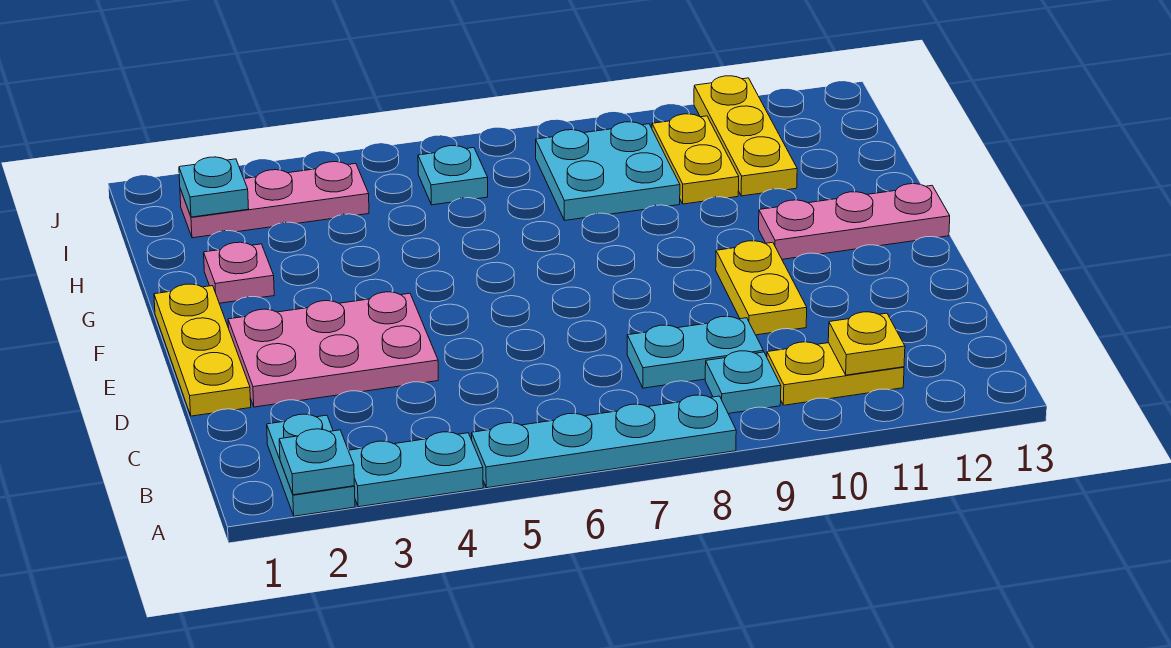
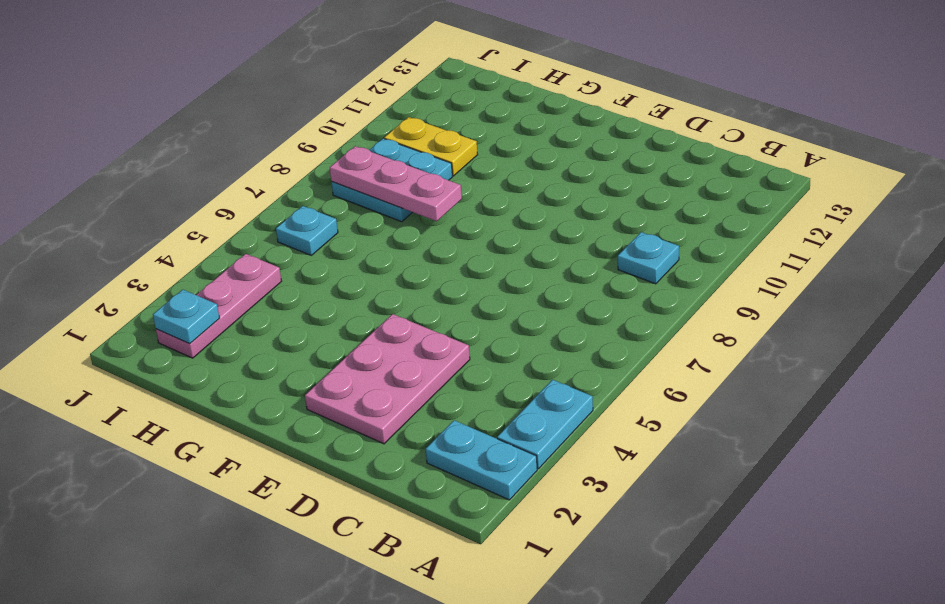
pink 1x3 plate [330,146,462,221] -> pink 1x3 plate turned to [759,184,950,259]
none -> cyan 1x4 plate [472,395,736,488]
none -> yellow 1x2 plate [767,342,904,405]
none -> cyan 1x2 plate [627,316,763,388]

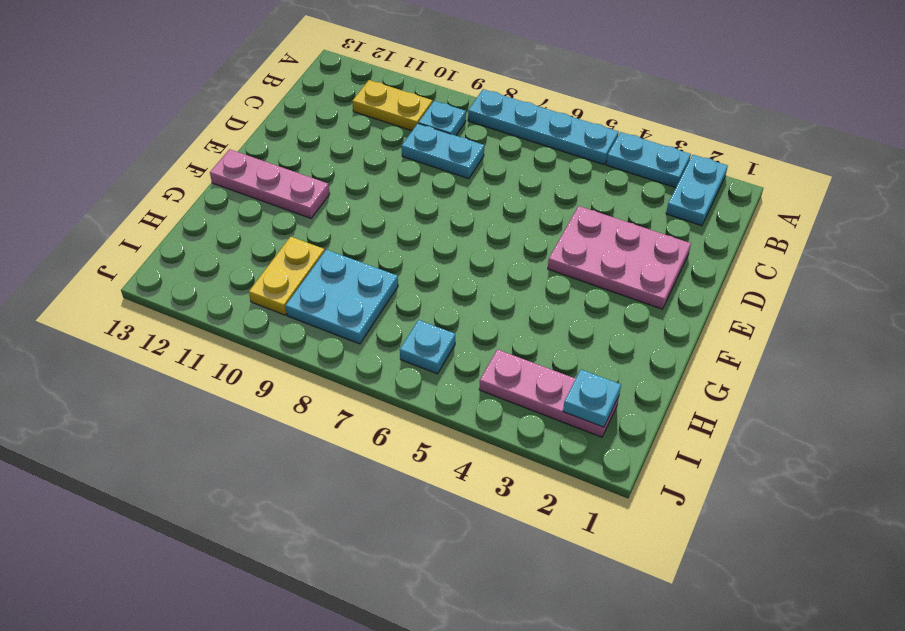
none -> yellow 1x3 plate [154,284,251,416]
none -> yellow 1x2 plate [716,241,807,335]
none -> pink 1x1 plate [204,242,274,303]

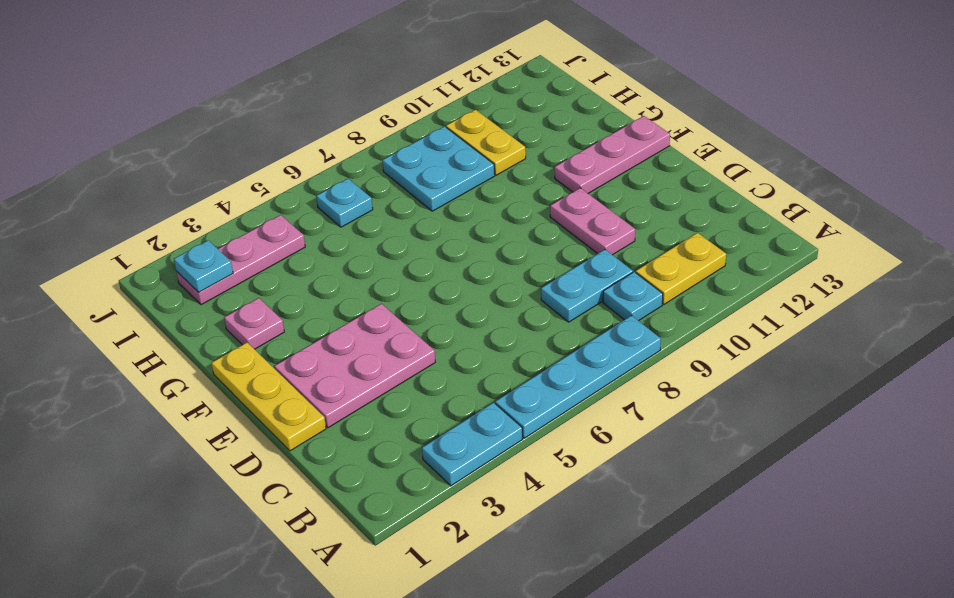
pink 1x2 plate [550,188,635,255] -> yellow 1x2 plate [716,241,807,335]
none -> cyan 1x2 plate [267,414,355,516]
none -> yellow 1x3 plate [694,76,797,196]
none -> cyan 1x1 plate [279,429,354,495]

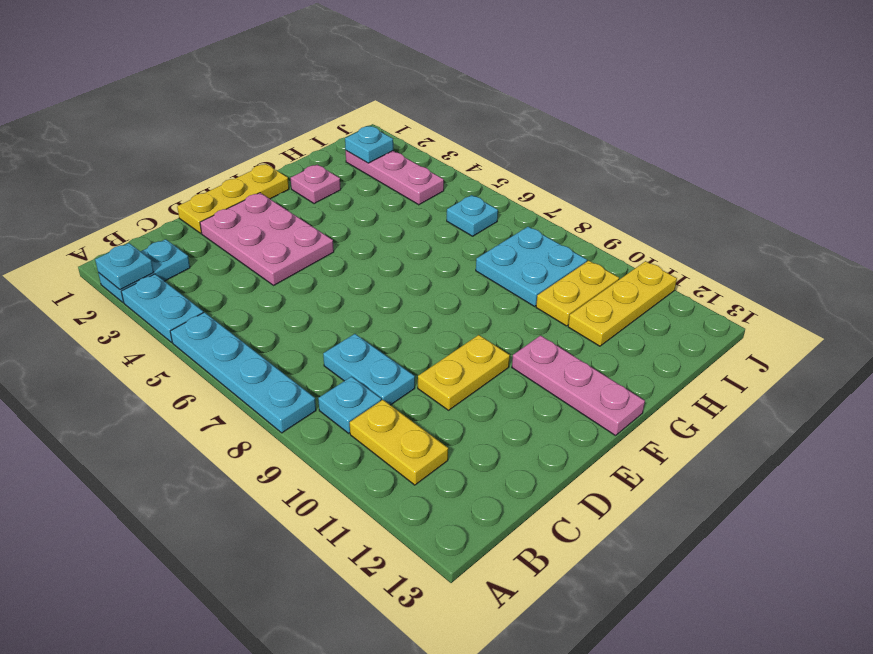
none -> yellow 1x1 plate [828,312,905,375]

